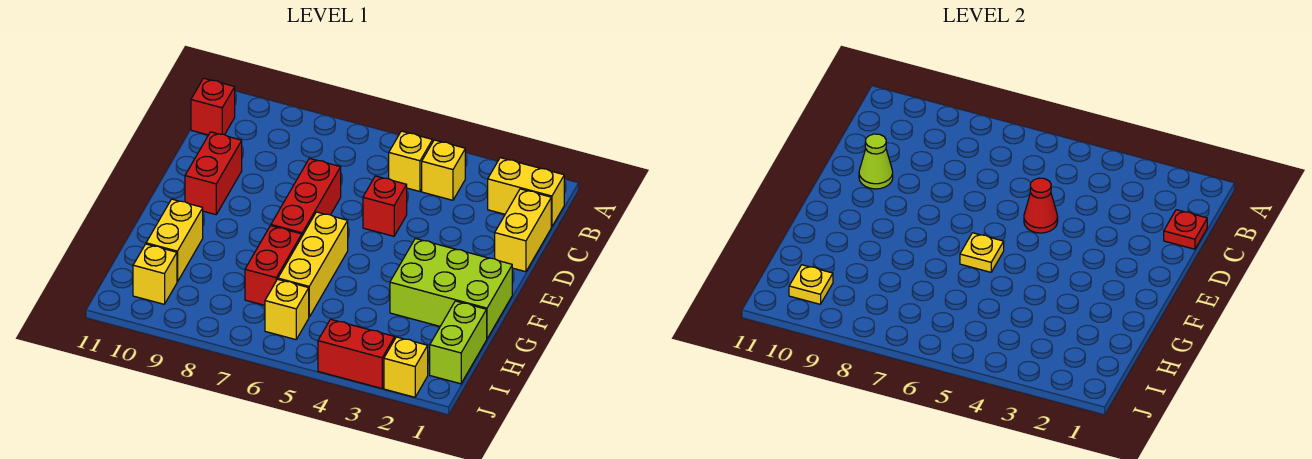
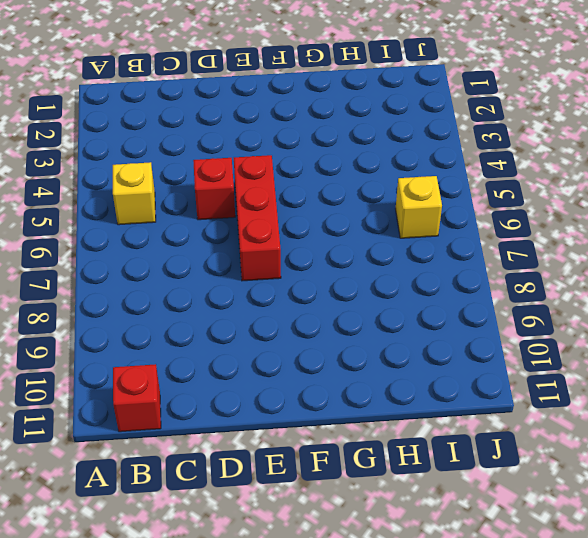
red 1x3 brick [234,155,281,281] -> red 1x3 brick turned to [271,158,341,236]
none -> yellow 1x2 brick [488,158,564,227]
none -> yellow 1x1 brick [422,140,465,200]
none -> yellow 1x2 brick [495,189,551,272]

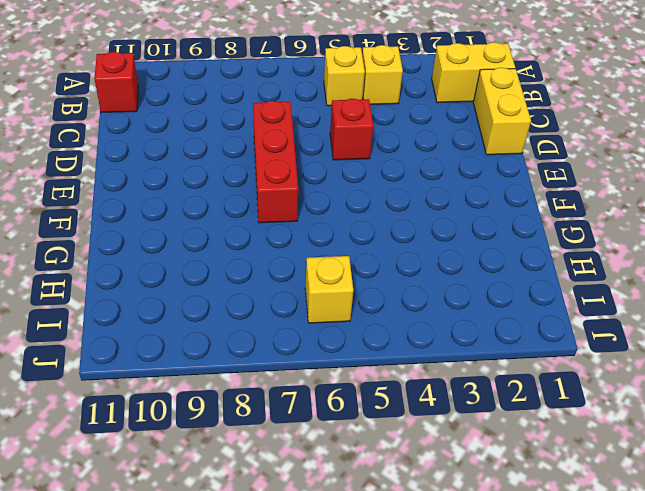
none -> red 1x2 brick [185,132,242,215]
none -> lime 2x3 brick [390,238,512,338]
none -> yellow 1x3 brick [278,212,348,317]

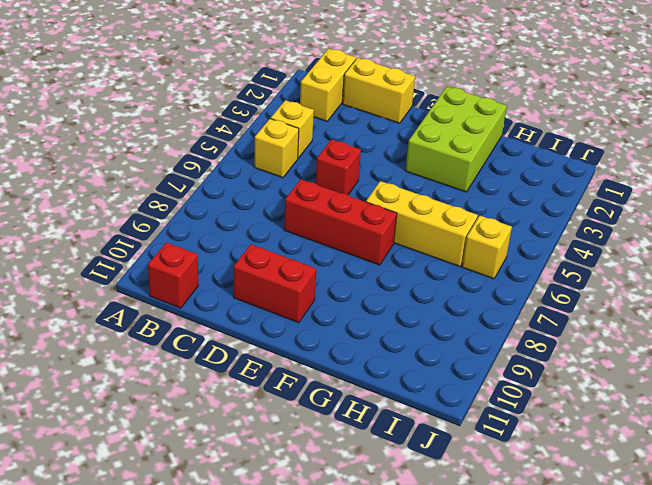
none -> red 1x2 brick [245,226,302,305]
none -> yellow 1x2 brick [146,199,203,282]
none -> lime 1x2 brick [430,301,487,384]

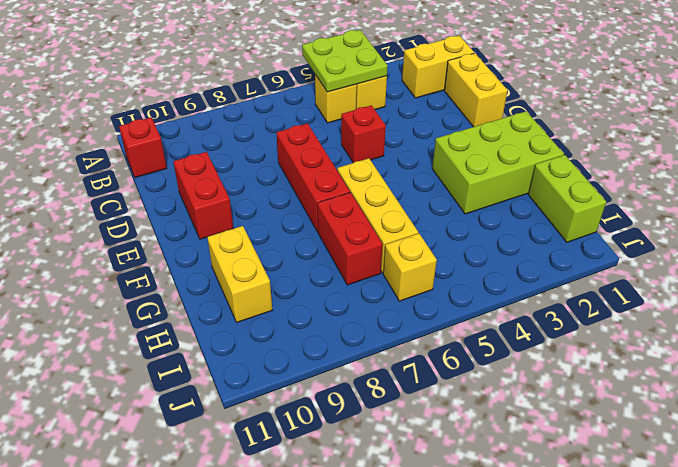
lime 2x2 plate [302,30,388,92] -> none
none -> yellow 1x1 brick [133,244,177,304]
none -> yellow 1x1 brick [384,337,428,397]
none -> red 1x2 brick [318,319,395,388]

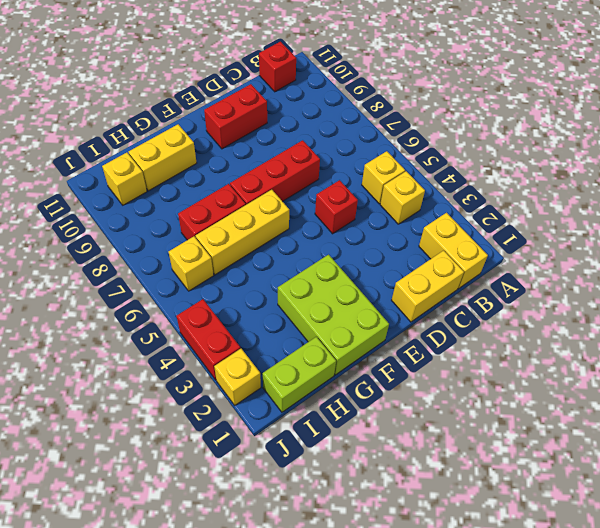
none -> red 1x1 plate [1164,210,1207,249]
none -> red 1x1 cone [1024,178,1058,233]
none -> lime 1x1 cone [859,134,893,189]

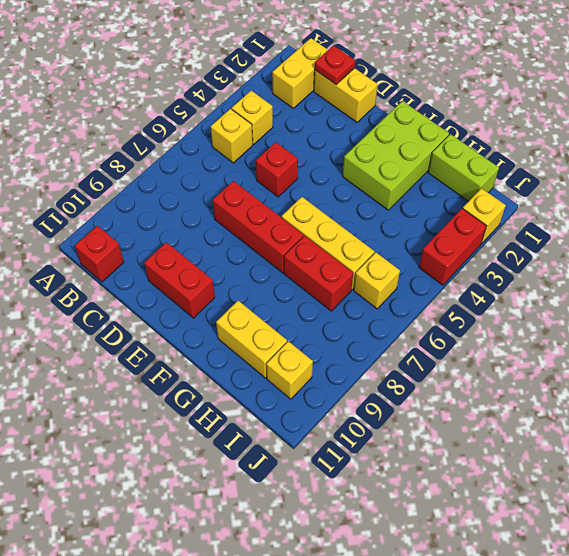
none -> red 1x1 cone [1024,178,1058,233]
none -> lime 1x1 cone [859,134,893,189]
none -> yellow 1x1 plate [960,233,1004,272]

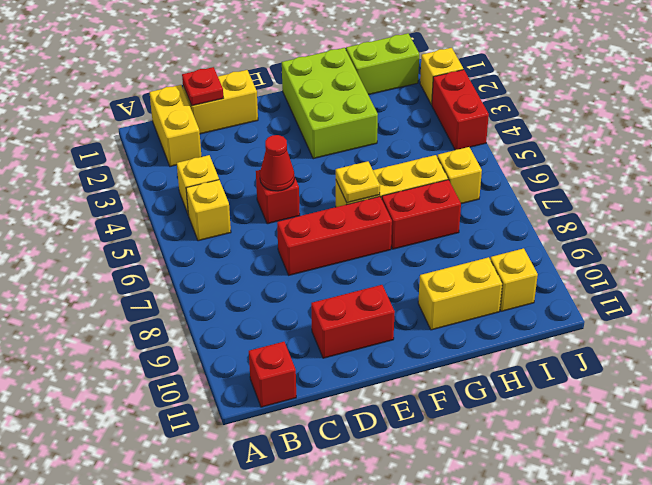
none -> lime 1x1 cone [859,134,893,189]
none -> yellow 1x1 plate [789,265,833,304]

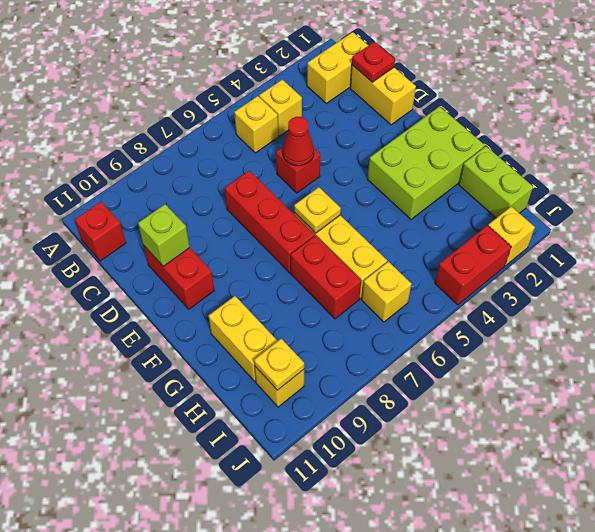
lime 1x1 brick [138,204,190,266] -> lime 1x1 cone [859,134,893,189]

